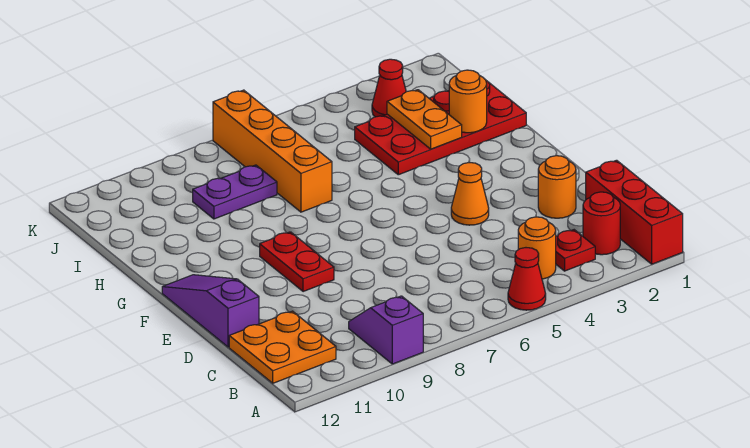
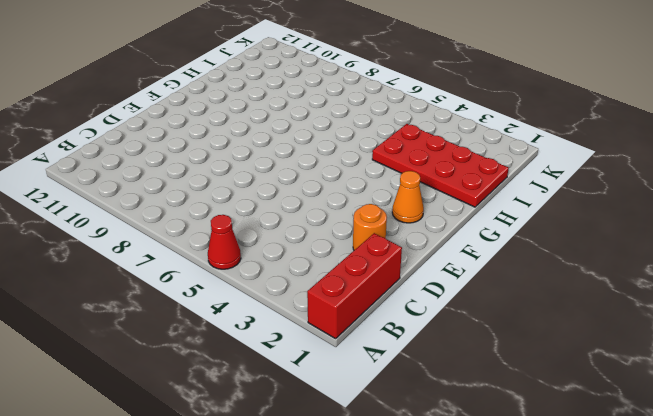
orange 1x1 cone [392,171,424,223] -> orange 1x1 cone moved to [451,162,489,225]
none -> purple 1x2 slope [349,296,423,364]
none -> red 1x1 round brick [583,192,620,255]
none -> red 1x1 plate [556,230,595,271]

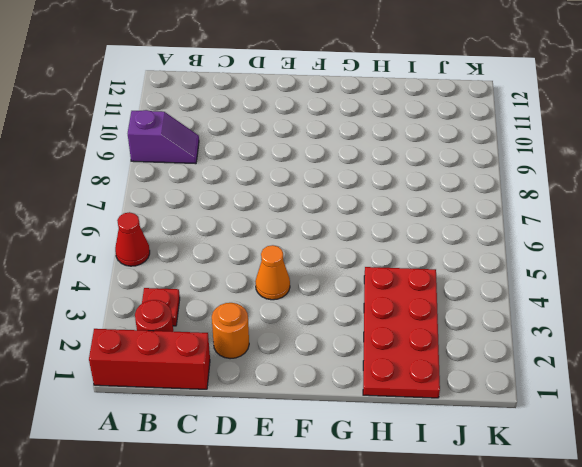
none -> orange 1x1 round brick [518,217,556,279]
none -> orange 2x2 plate [229,311,336,383]
none -> purple 1x3 slope [162,275,259,347]

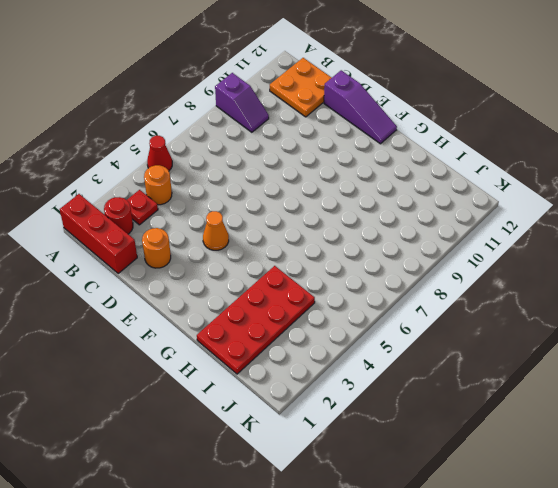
none -> red 1x2 plate [260,232,334,292]
none -> orange 1x4 brick [213,90,332,212]
none -> purple 1x2 plate [193,165,277,219]

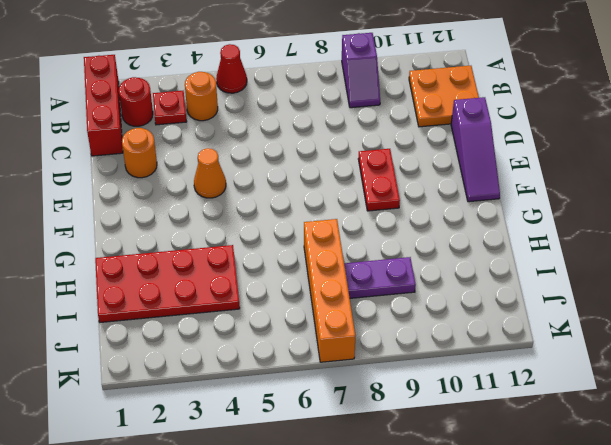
none -> red 1x1 cone [372,59,406,117]
none -> orange 1x1 round brick [449,70,487,133]
none -> orange 1x2 plate [387,90,462,149]

